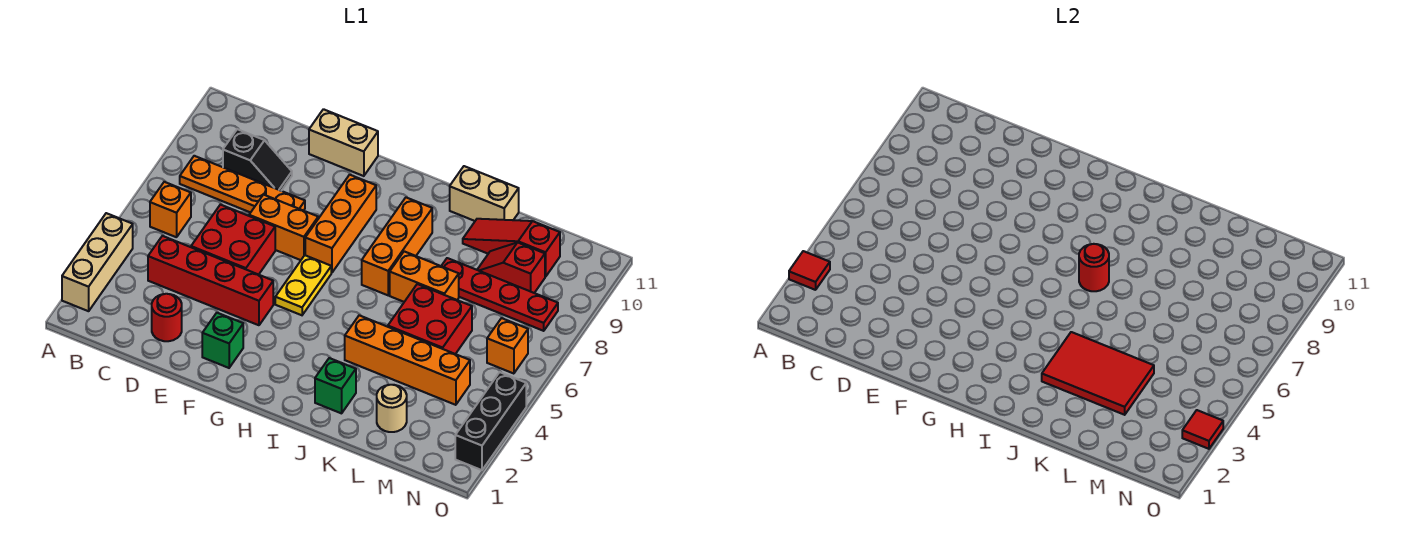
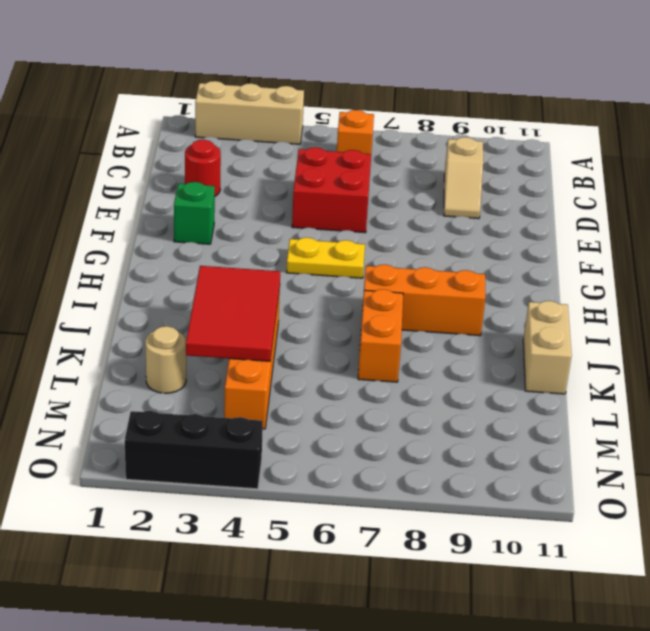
tan 1x2 slope [444,137,483,219] -> black 1x2 slope [223,129,292,191]
none -> orange 1x4 plate [180,156,305,213]
none -> red 1x4 brick [148,236,273,325]
none -> orange 1x2 brick [249,194,318,260]

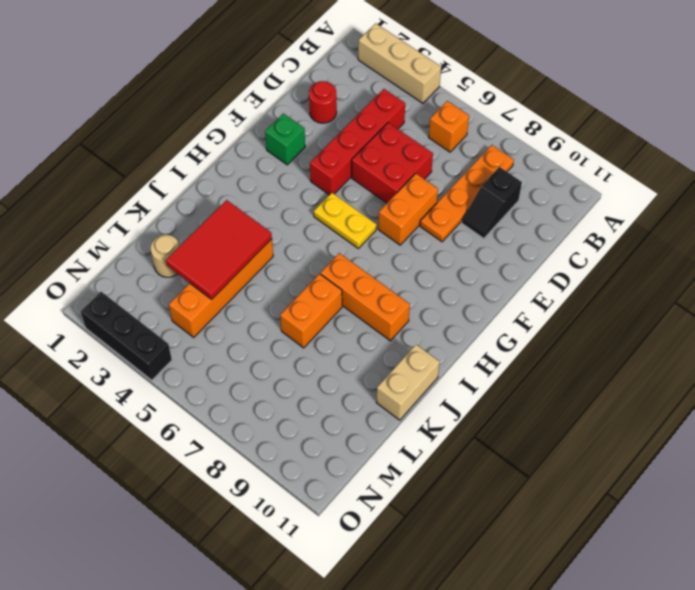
none -> tan 1x2 brick [309,109,378,176]
none -> orange 1x3 brick [305,175,376,273]
none -> green 1x1 brick [315,358,356,413]

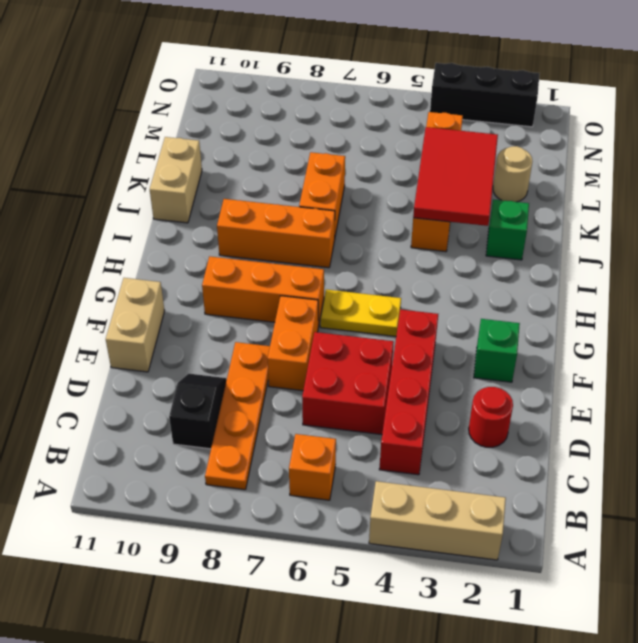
none -> red 2x2 brick [388,284,472,354]
none -> red 1x4 plate [442,258,558,331]
none -> red 1x3 slope [463,219,560,277]

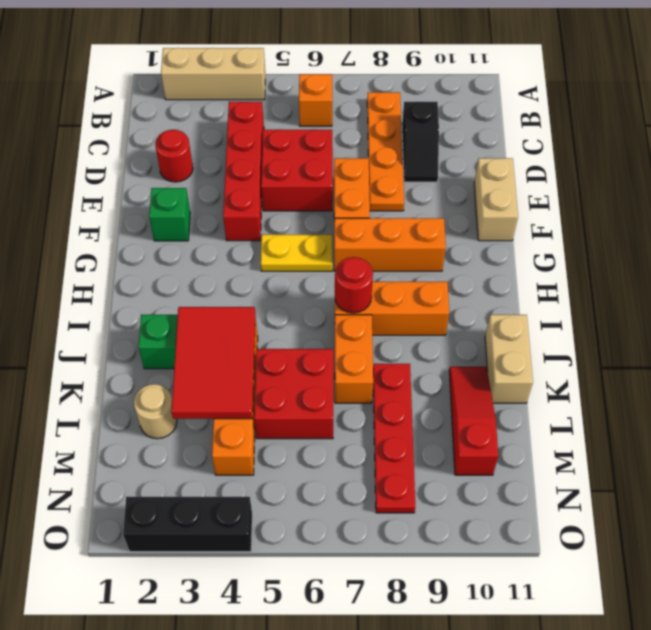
none -> red 1x2 slope [477,242,545,293]
none -> orange 1x1 brick [487,318,528,374]
none -> red 1x1 tile [789,251,830,290]

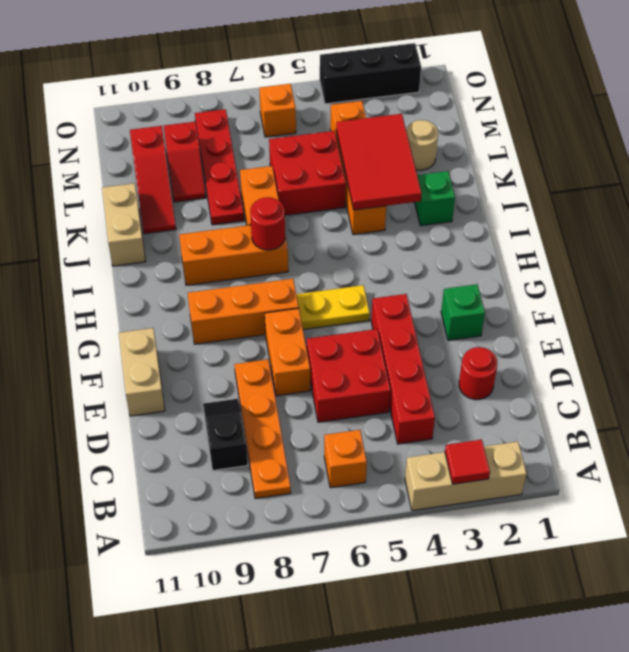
none -> red 1x1 tile [1182,410,1223,449]

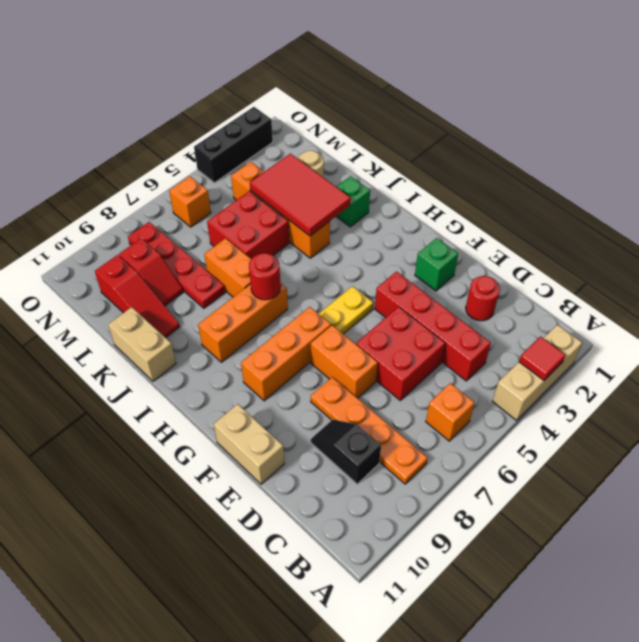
none -> red 1x1 tile [1182,410,1223,449]

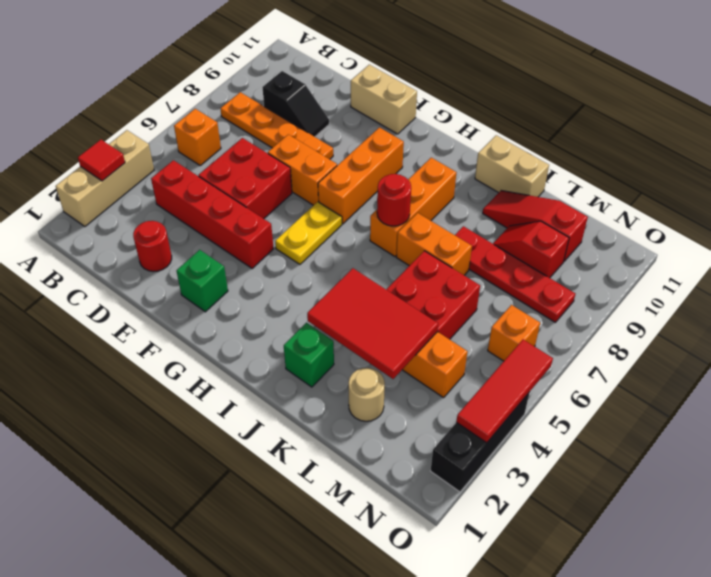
red 1x3 tile [456,340,553,443] -> red 1x1 tile [1182,410,1223,449]

